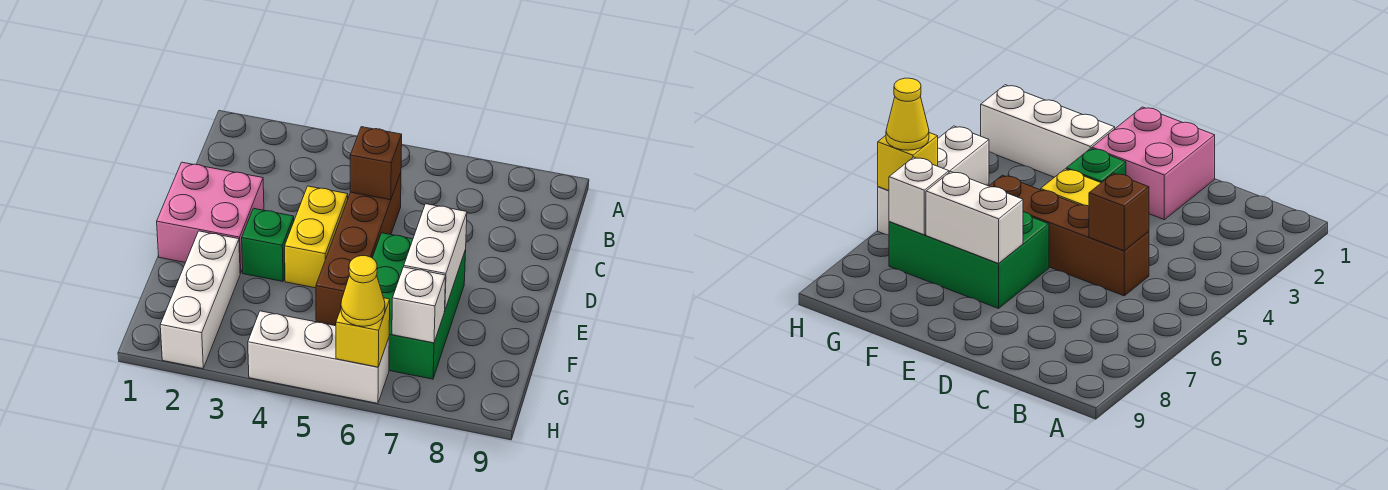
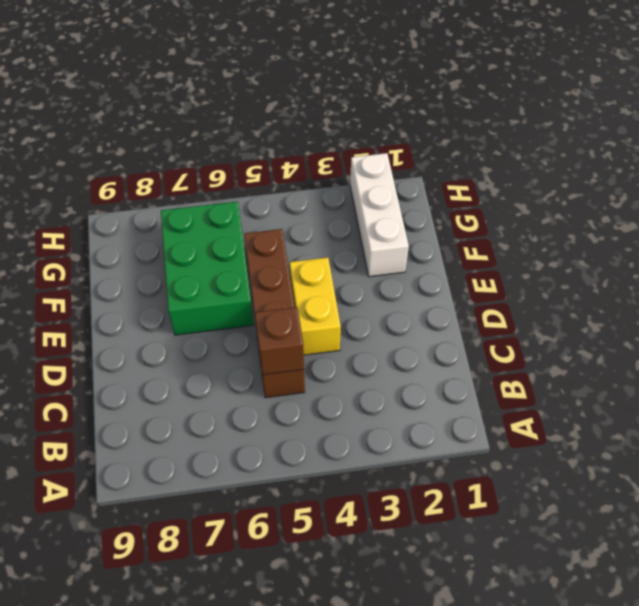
none -> pink 2x2 brick [157,162,264,273]
none -> green 1x1 brick [242,208,294,281]
none -> white 1x3 brick [248,311,389,403]

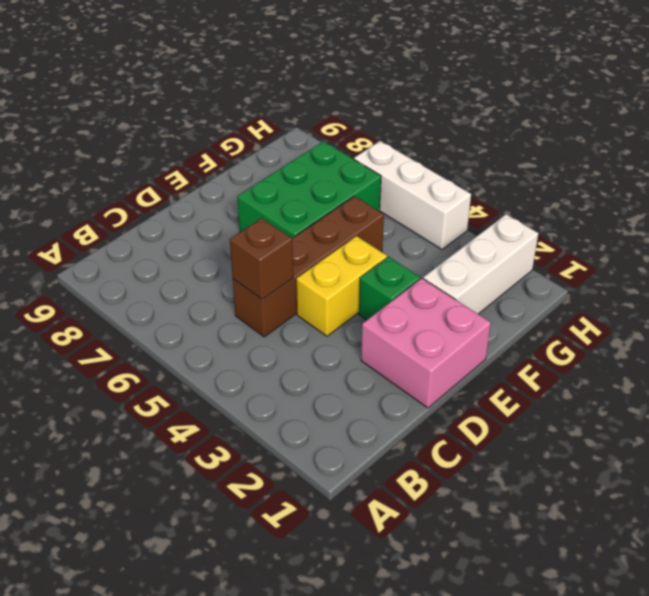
none -> white 1x2 brick [404,204,467,309]
none -> white 1x1 brick [392,267,446,343]
none -> yellow 1x1 brick [336,298,390,367]

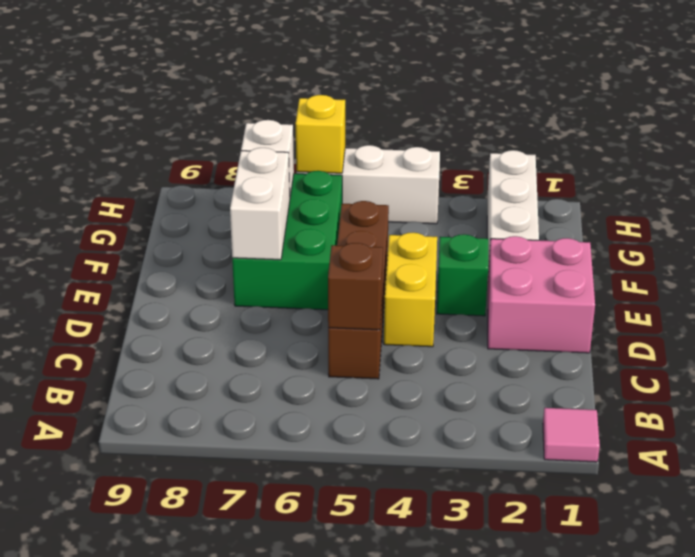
pink 1x1 tile [543,408,600,462] -> none
none -> yellow 1x1 cone [341,256,385,326]

